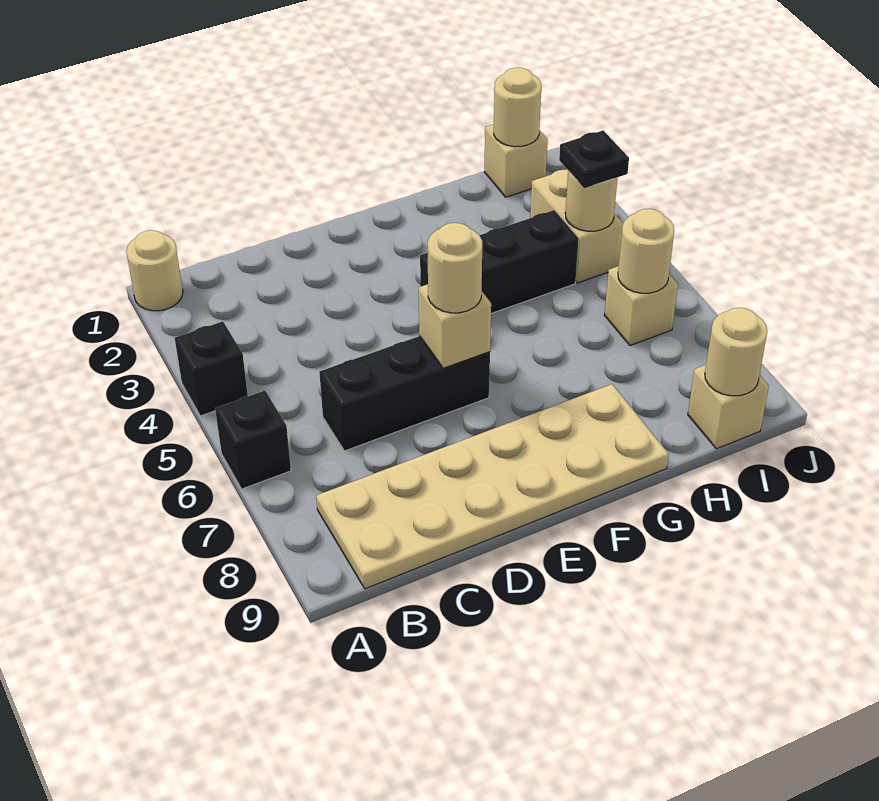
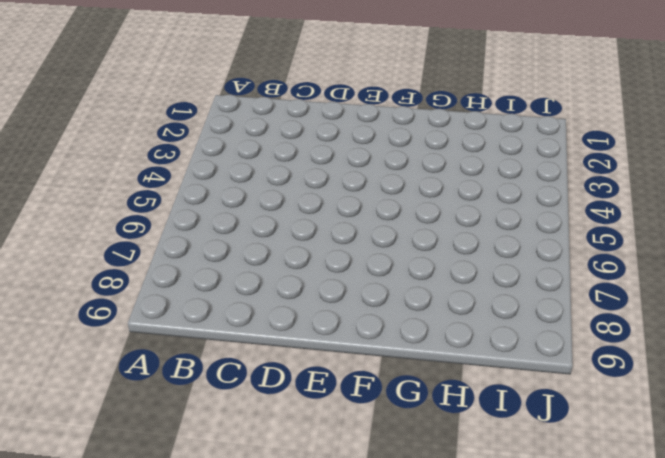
none -> tan 1x1 round brick [126,230,183,311]
none -> black 1x1 brick [175,321,248,416]
none -> black 1x1 brick [215,391,291,489]

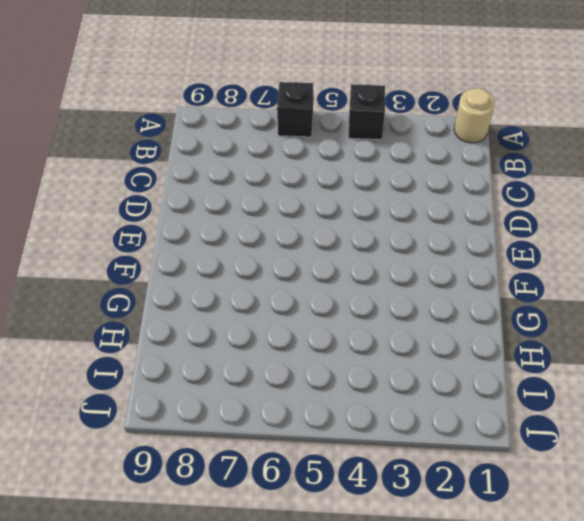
none -> tan 2x6 plate [316,384,669,589]
none -> black 1x3 brick [319,336,490,451]
none -> black 1x3 brick [420,210,579,313]

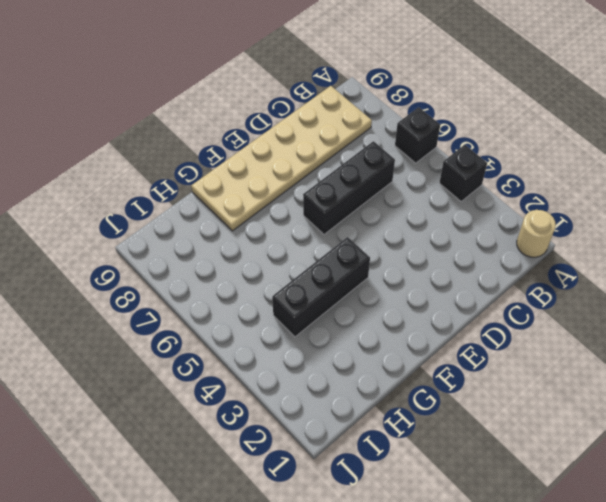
none -> tan 1x1 brick [484,124,548,197]
none -> tan 1x2 brick [530,170,623,283]
none -> tan 1x1 brick [604,266,678,345]

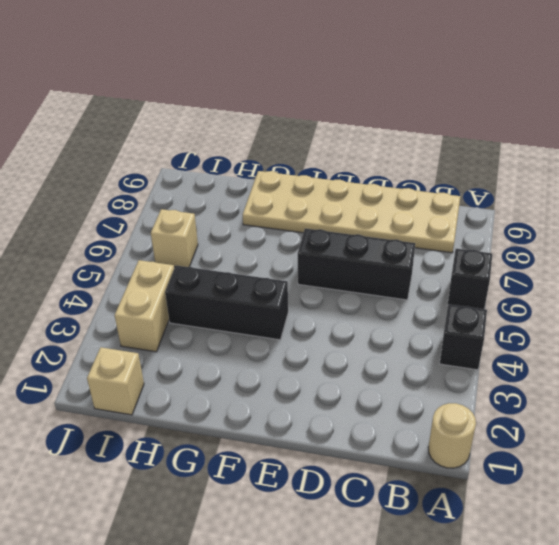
none -> tan 1x1 brick [688,365,769,449]
none -> tan 1x1 brick [419,284,491,368]
none -> tan 1x1 round brick [494,68,541,147]

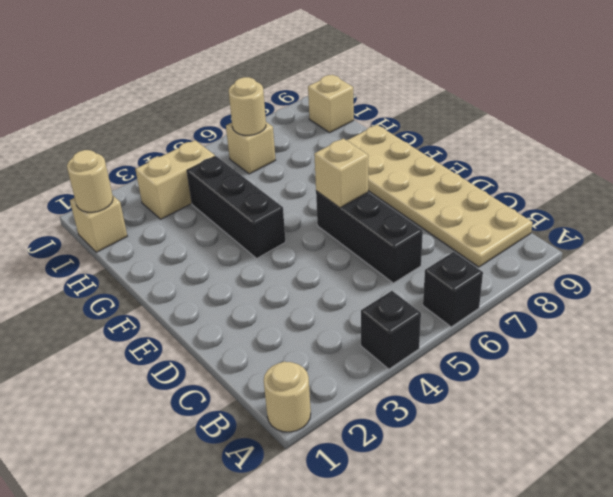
none -> tan 1x1 round brick [565,171,617,231]
none -> tan 1x1 round brick [705,308,767,396]
none -> tan 1x1 round brick [428,223,482,313]

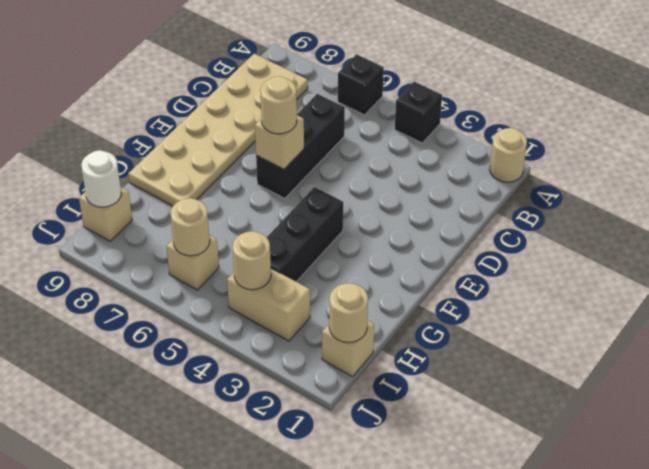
white 1x1 round brick [81,150,121,207] -> tan 1x1 round brick [705,308,767,396]
none -> black 1x1 plate [559,130,629,188]

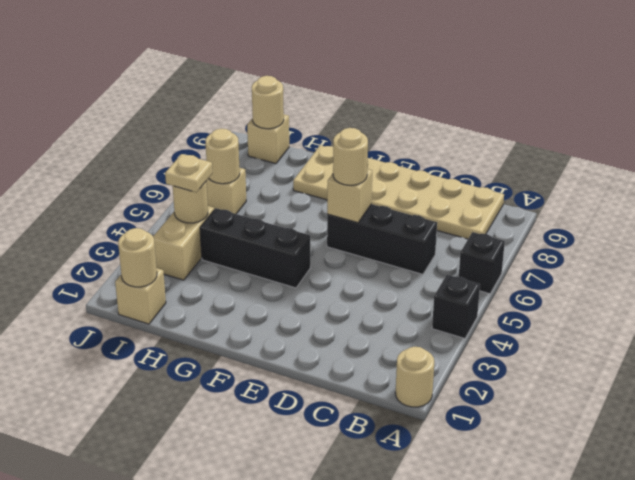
tan 1x1 plate [165,154,212,192] -> black 1x1 plate [559,130,629,188]

